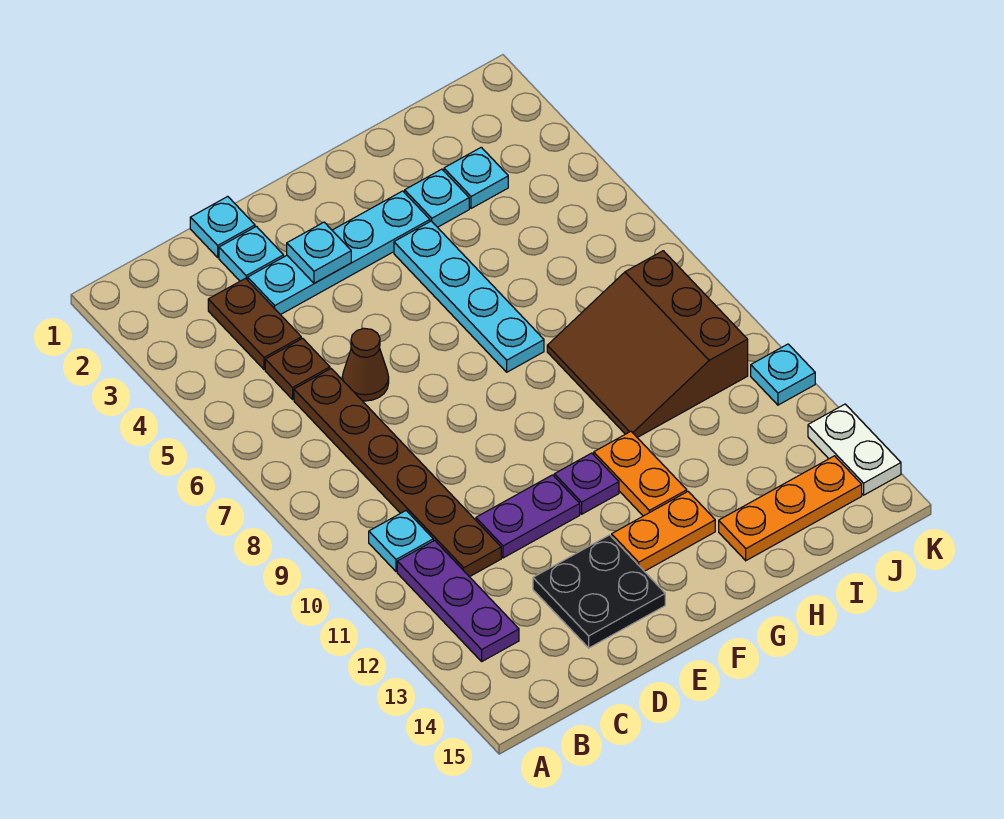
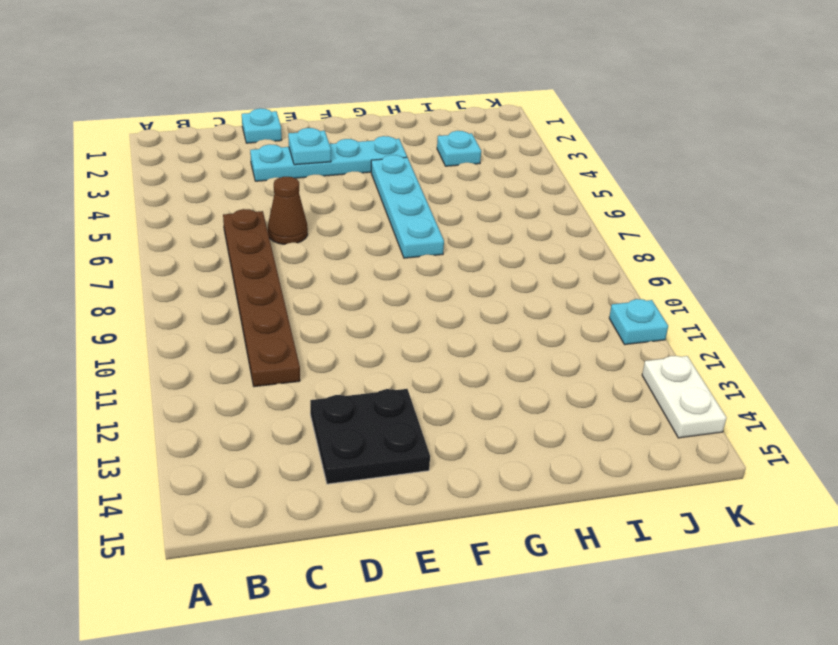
none -> cyan 1x1 plate [369,511,433,571]
none -> purple 1x3 plate [397,540,519,661]
none -> brown 1x2 plate [208,278,301,369]

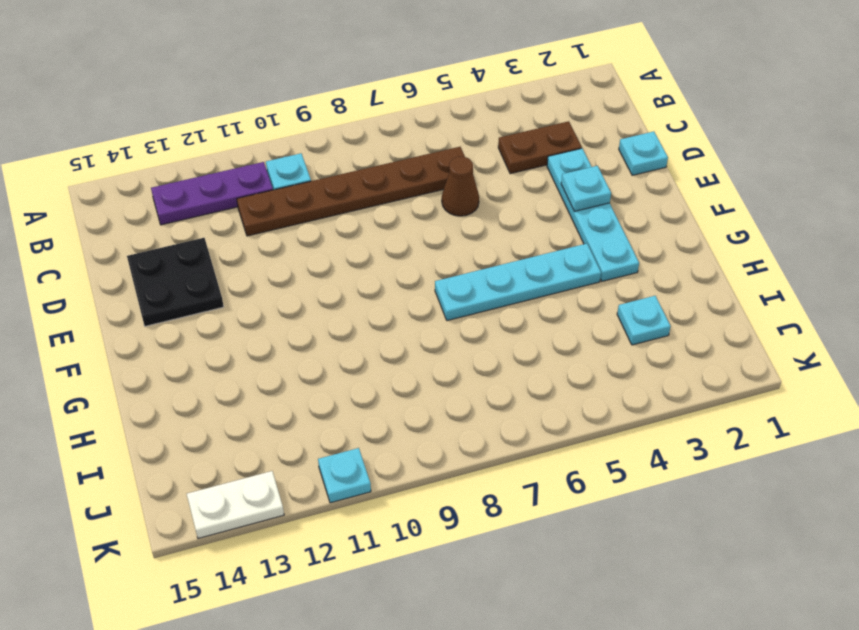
none -> brown 1x1 plate [265,338,330,399]
none -> cyan 1x1 plate [219,226,284,281]
none -> purple 1x2 plate [476,475,580,558]

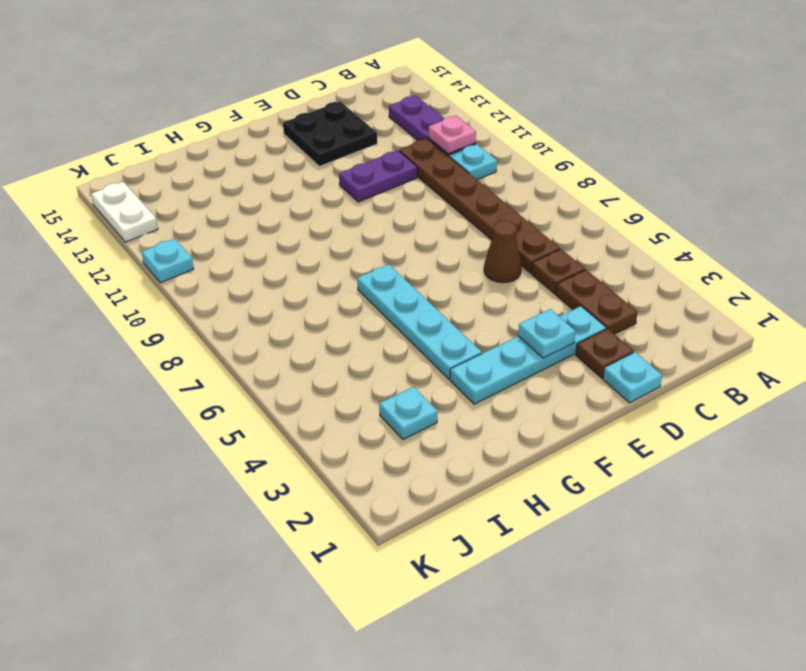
pink 1x1 plate [428,116,476,154] -> none
brown 1x1 plate [576,329,634,378] -> cyan 1x1 plate [219,226,284,281]
none -> purple 1x1 plate [554,453,619,514]
none -> orange 1x2 plate [612,492,715,571]
none -> orange 1x2 plate [594,431,687,516]

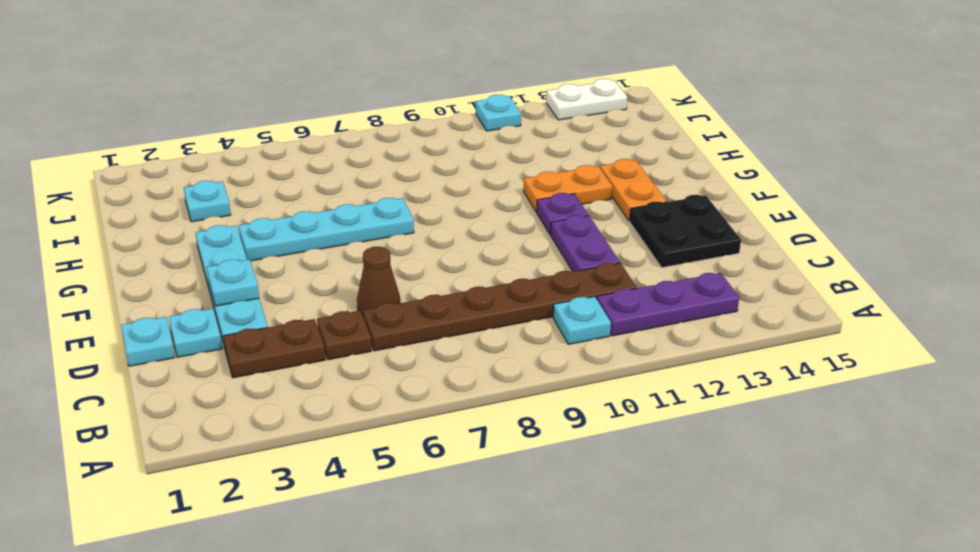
none -> cyan 1x1 plate [405,169,469,227]
none -> brown 3x3 slope [547,251,748,438]
none -> orange 1x3 plate [719,456,862,561]

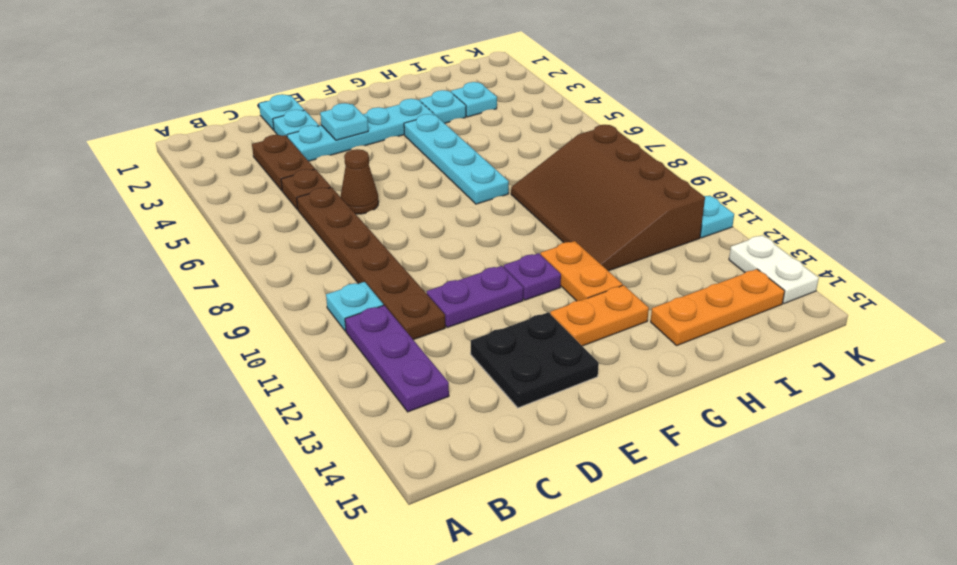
brown 3x4 slope [511,125,705,271] -> brown 3x3 slope [547,251,748,438]

